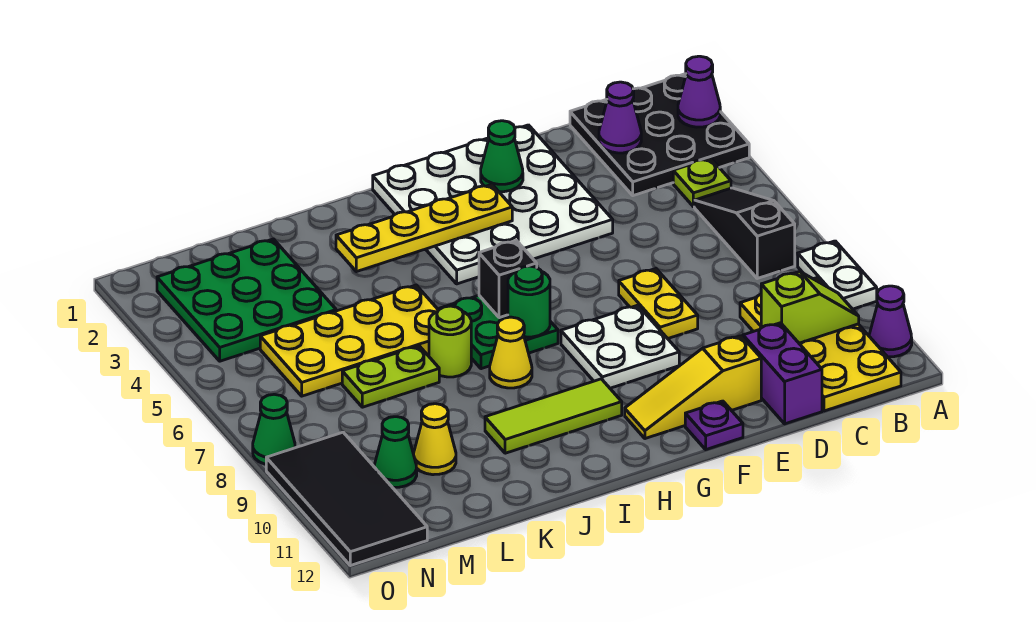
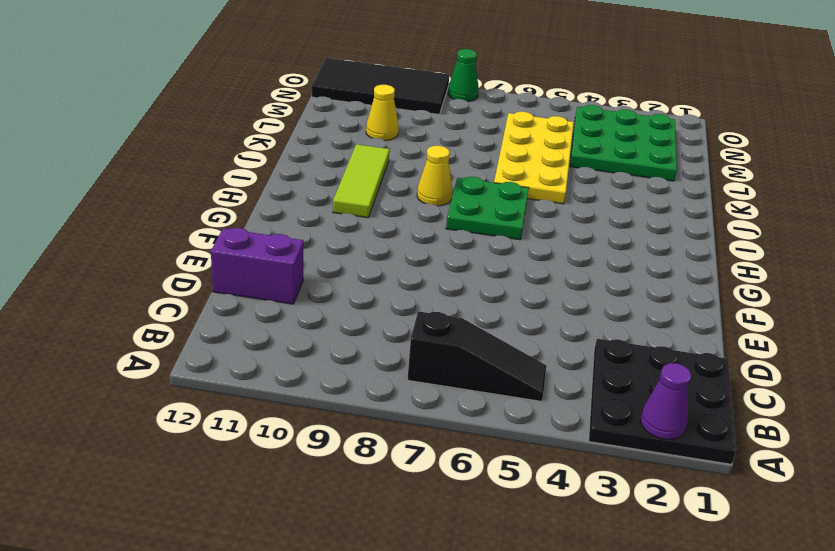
none -> white 1x2 plate [798,241,877,309]
none -> purple 1x1 cone [869,286,912,357]
none -> lime 1x1 plate [673,158,731,207]
none -> yellow 2x4 plate [740,278,901,411]

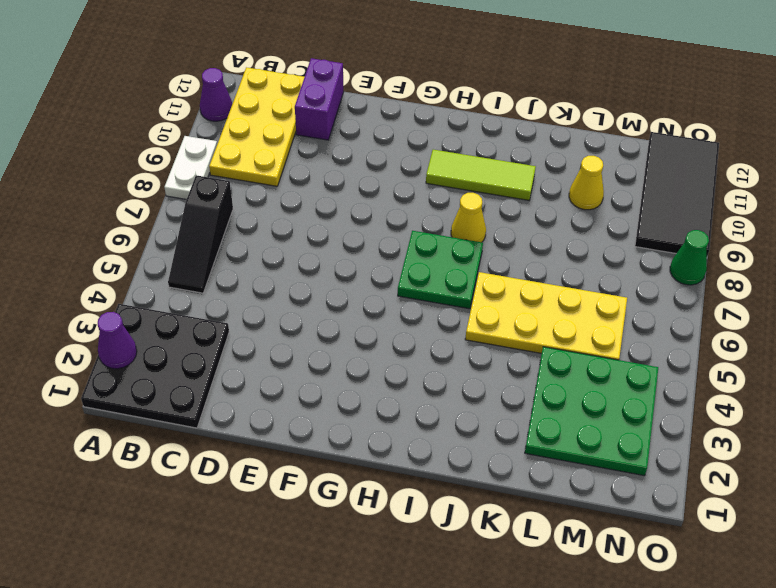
none -> lime 1x1 plate [673,158,731,207]
none -> white 4x4 plate [373,125,613,284]
none -> yellow 1x2 plate [619,269,698,339]
none -> yellow 1x3 slope [625,336,761,439]

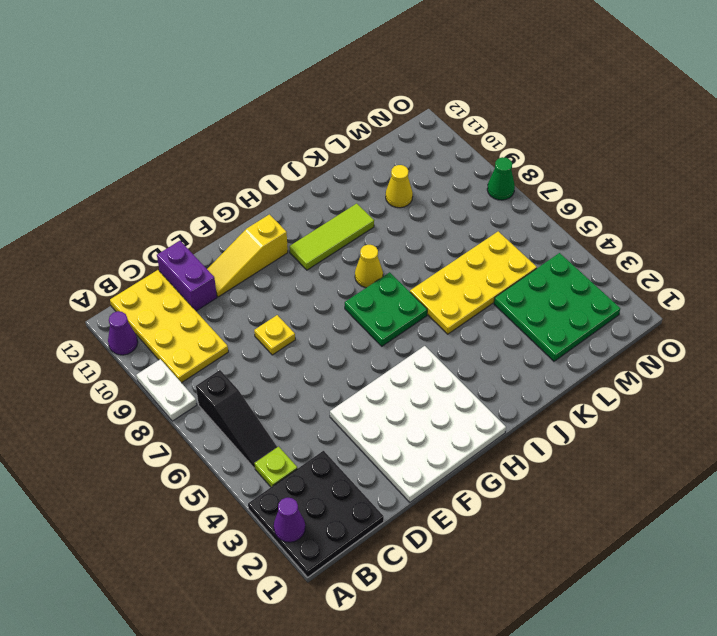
yellow 1x1 plate [254,315,295,355] -> yellow 1x2 plate [619,269,698,339]
yellow 1x3 slope [207,214,288,297] -> yellow 1x3 slope turned to [625,336,761,439]
none -> white 2x2 plate [561,305,679,388]
none -> purple 1x1 plate [685,401,743,449]
none -> lime 1x1 round brick [429,306,471,377]
none -> lime 1x2 plate [342,346,439,407]

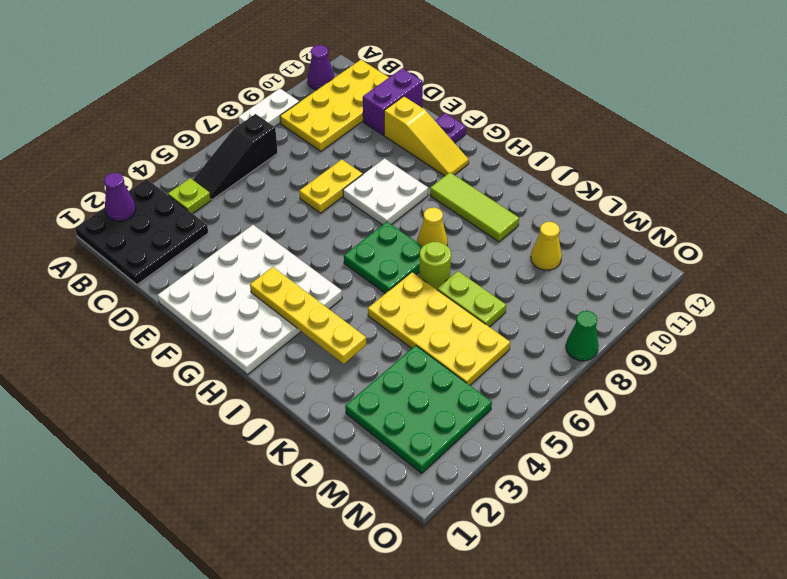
none -> green 1x1 cone [374,417,417,487]
none -> black 2x4 tile [266,432,427,566]
none -> lime 1x2 slope [761,271,859,343]
none -> purple 1x1 cone [599,82,641,153]

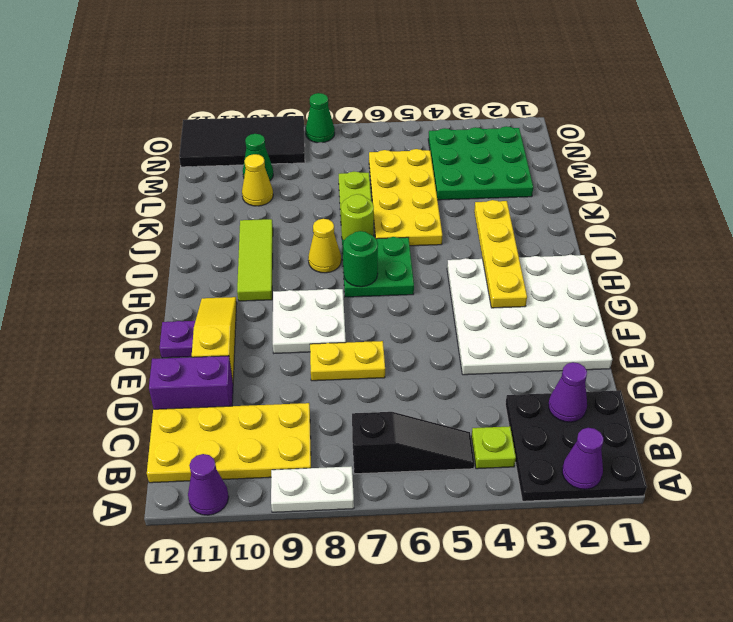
none -> lime 1x2 slope [761,271,859,343]
none -> green 1x1 cone [481,121,523,192]
none -> black 1x1 brick [479,240,537,318]

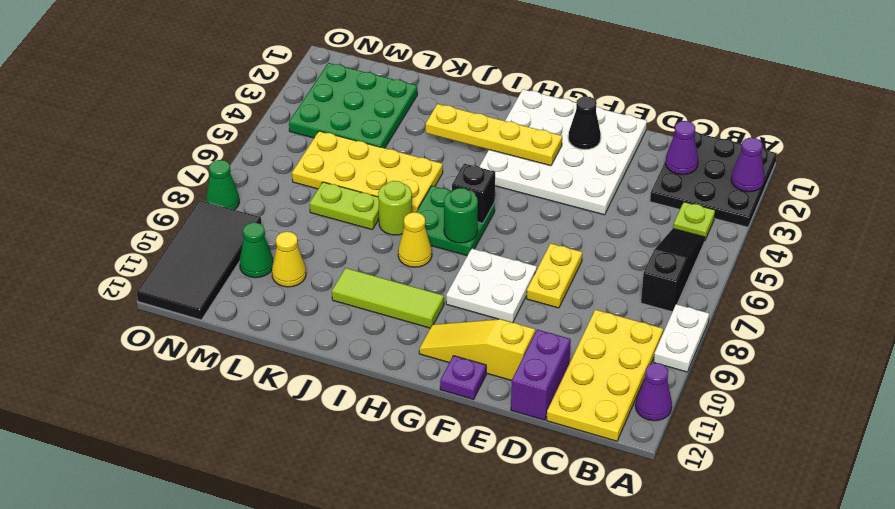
black 1x1 cone [568,96,601,150] -> green 1x1 cone [481,121,523,192]
none -> lime 1x2 slope [761,271,859,343]

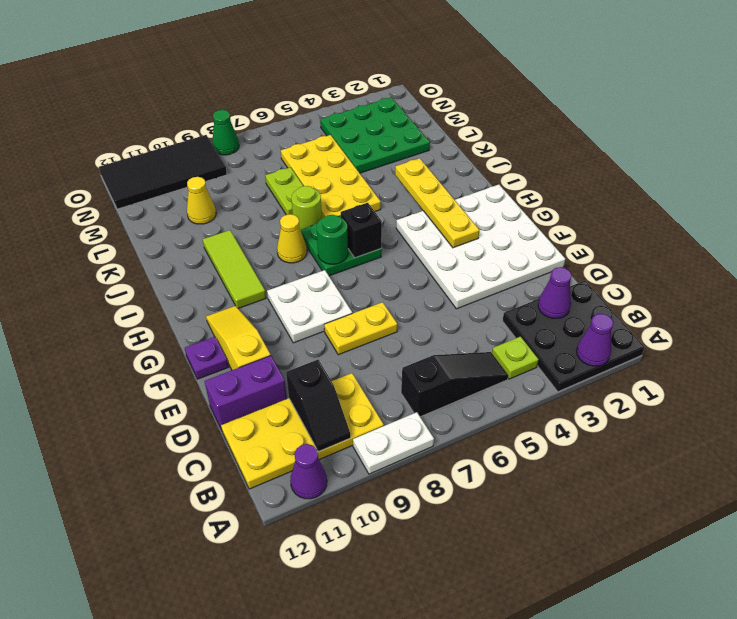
black 1x2 slope [286,360,351,452] -> lime 1x2 slope [761,271,859,343]
none -> green 1x1 cone [374,417,417,487]
none -> green 1x1 cone [481,121,523,192]

